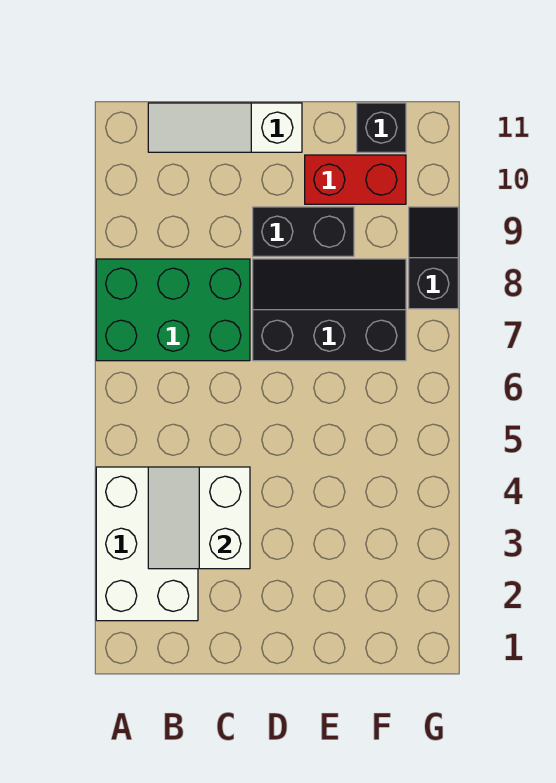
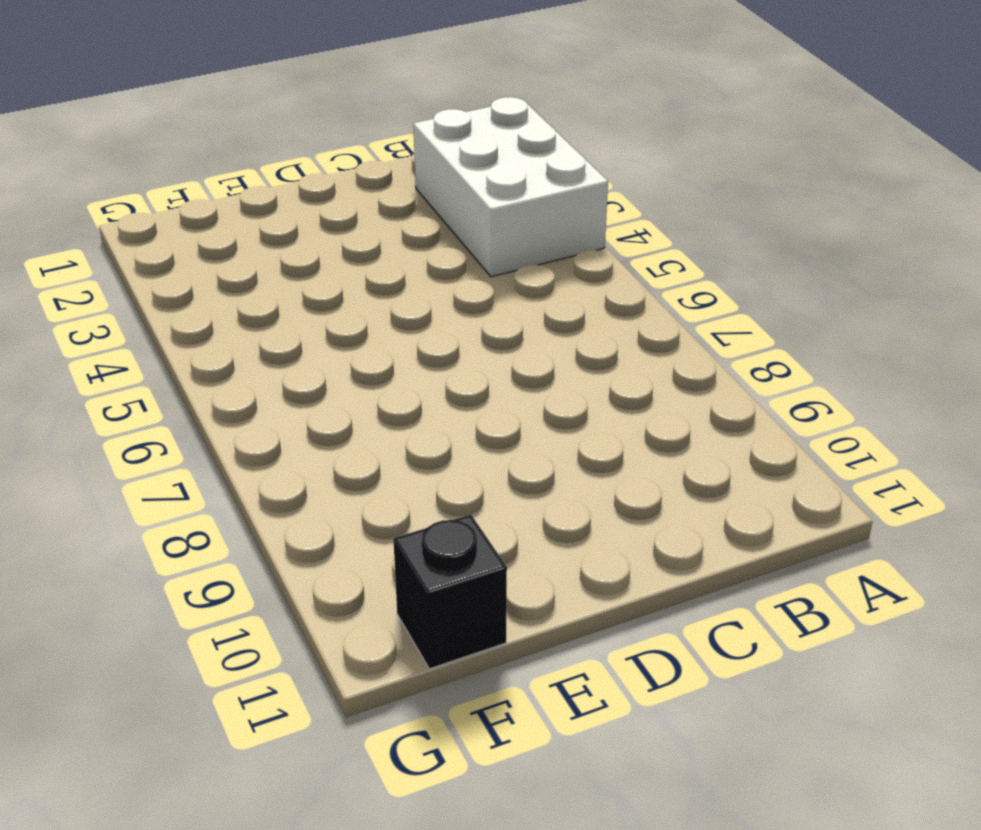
none -> green 2x3 brick [96,259,250,361]
none -> white 1x3 slope [148,103,302,152]

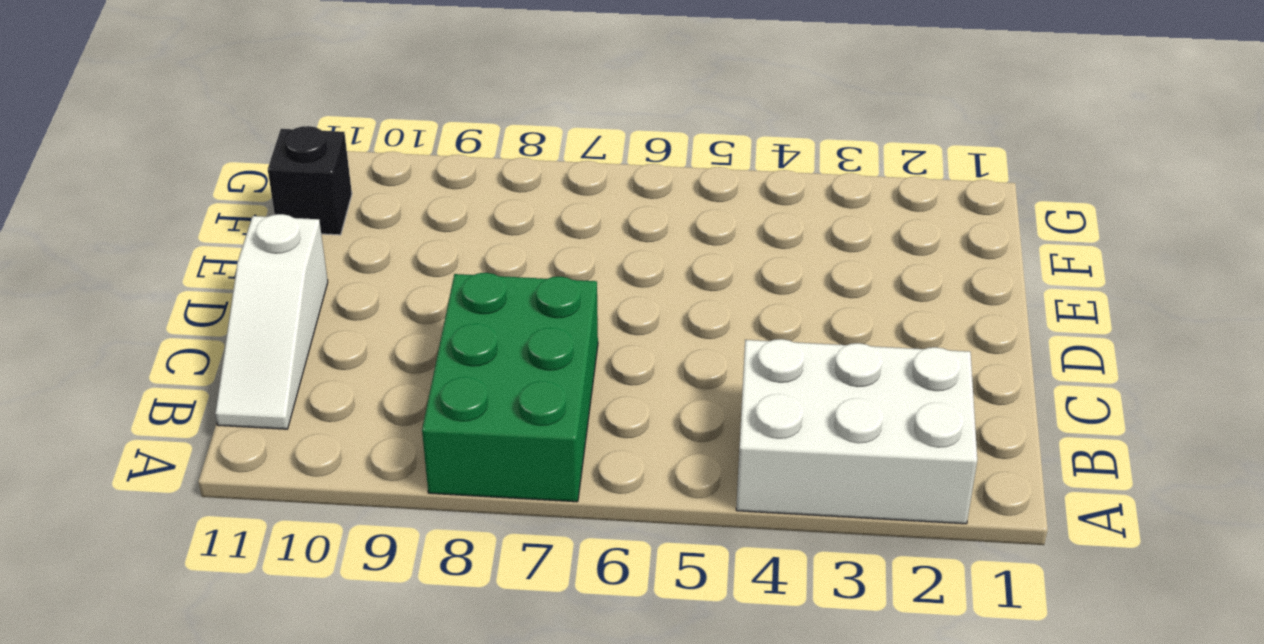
none -> black 2x3 slope [253,259,406,361]
none -> black 1x2 brick [253,207,354,256]

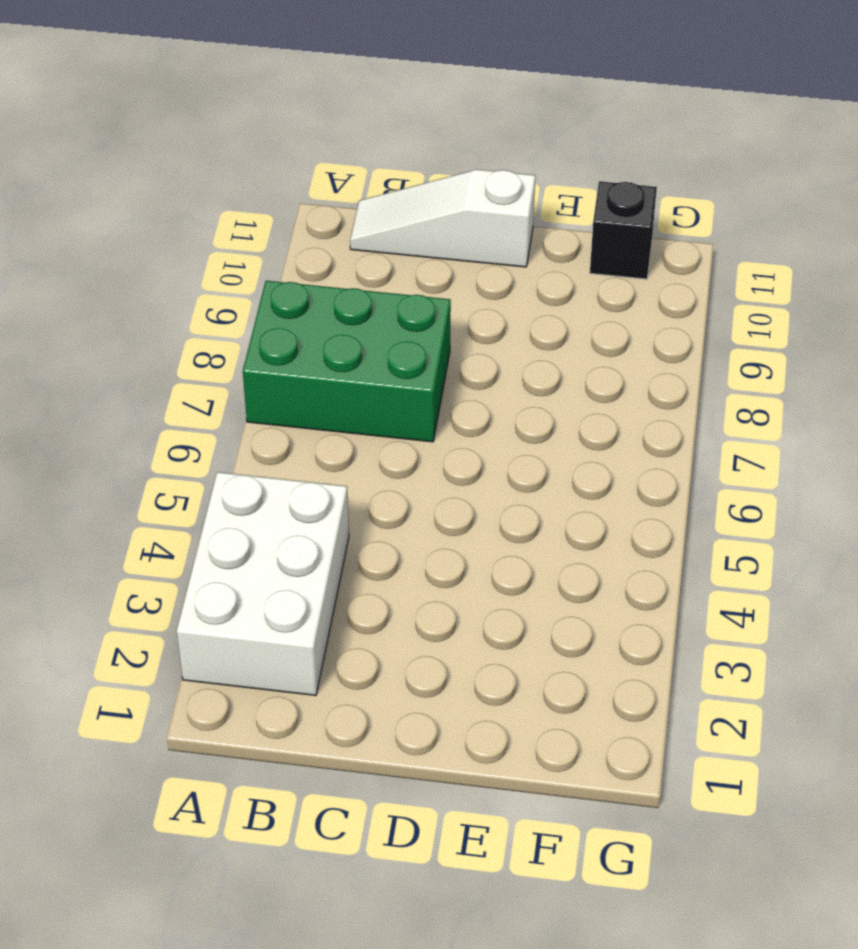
none -> black 2x3 slope [253,259,406,361]
none -> black 1x2 brick [253,207,354,256]

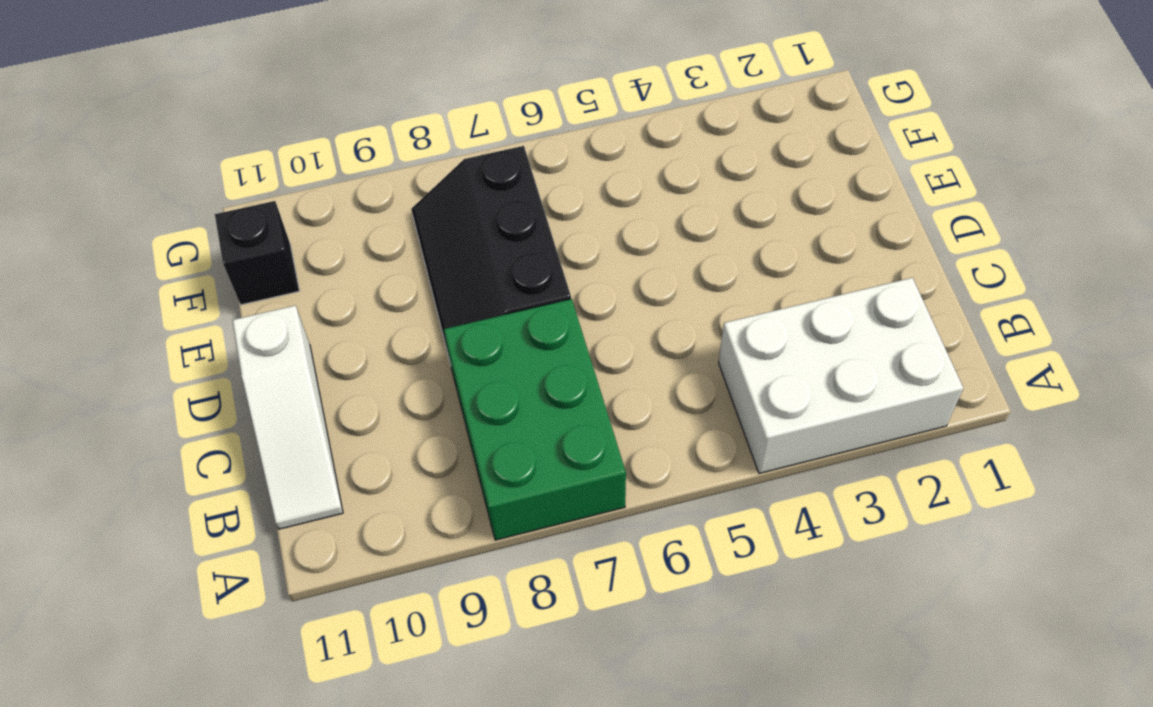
none -> black 1x2 brick [253,207,354,256]
none -> red 1x2 brick [305,155,406,204]

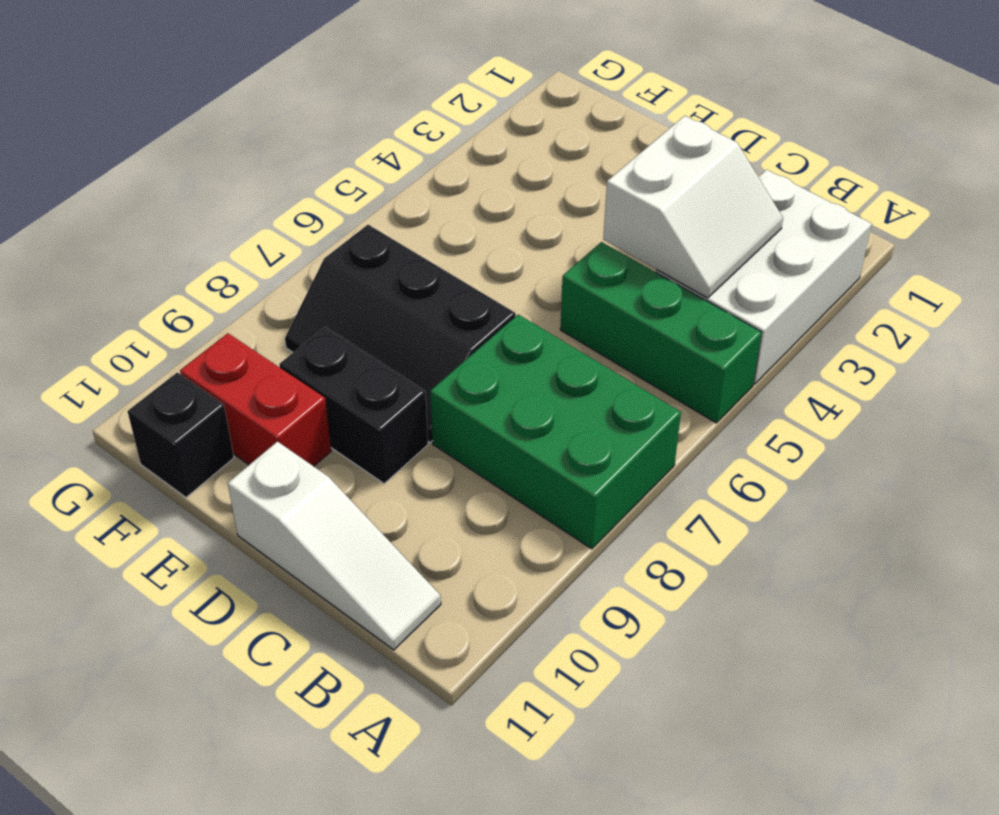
green 1x3 brick [560,242,762,423] -> none
none -> black 1x2 slope [409,207,458,309]

